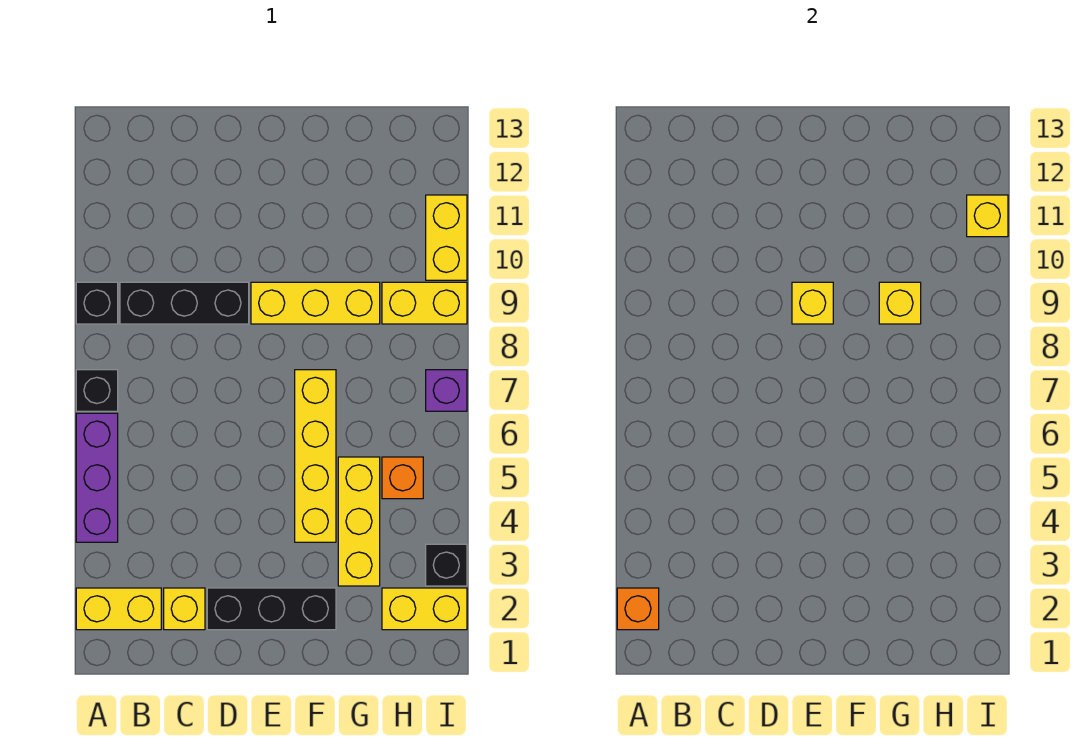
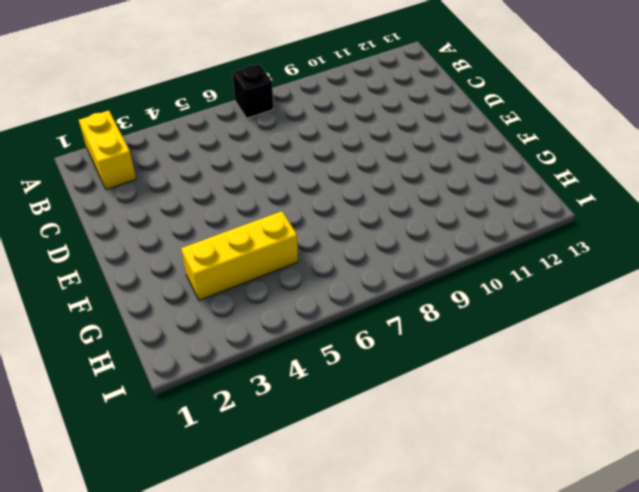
none -> purple 1x3 brick [76,413,118,542]
none -> black 1x1 brick [76,282,118,324]
none -> black 1x3 brick [120,282,249,324]

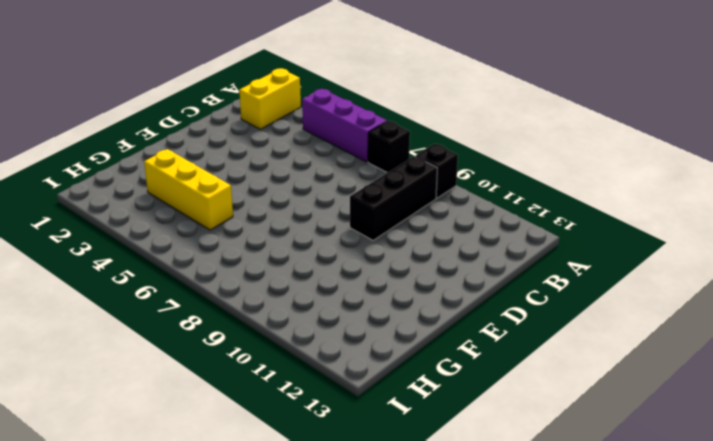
none -> yellow 1x1 brick [164,588,205,630]
none -> black 1x3 brick [207,588,336,630]
none -> yellow 1x3 brick [251,282,380,324]

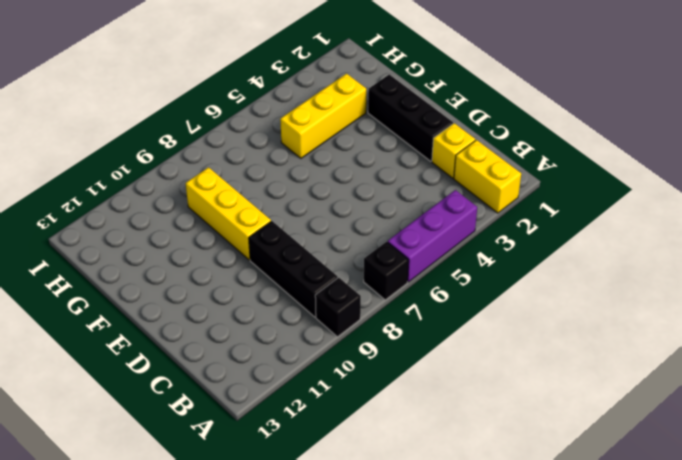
none -> yellow 1x4 brick [295,370,336,542]
none -> yellow 1x2 brick [382,588,467,630]
none -> orange 1x1 brick [382,457,423,499]

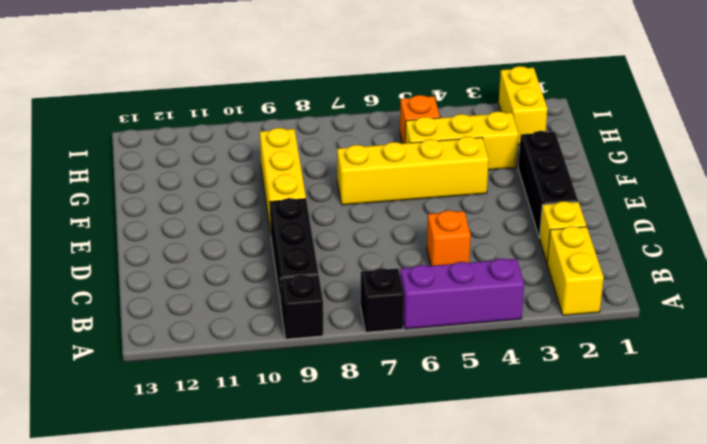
orange 1x1 brick [427,210,471,266] -> orange 1x1 brick moved to [617,588,659,630]
none -> yellow 1x2 brick [382,282,467,324]
none -> black 1x1 brick [426,544,467,586]
none -> purple 1x1 brick [426,370,467,411]

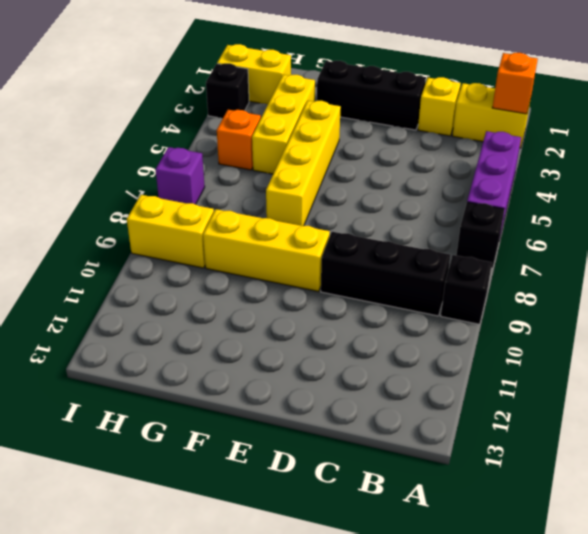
none -> yellow 1x2 brick [426,195,467,280]
none -> yellow 1x1 brick [792,282,833,324]
none -> yellow 1x1 brick [879,282,921,324]

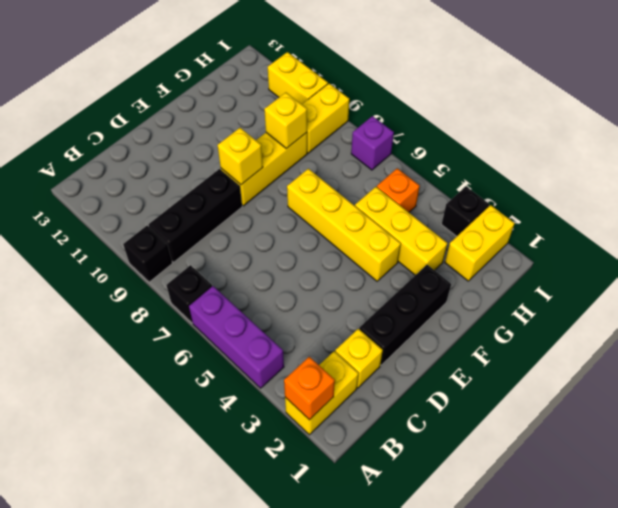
none -> yellow 1x1 brick [967,195,1008,237]

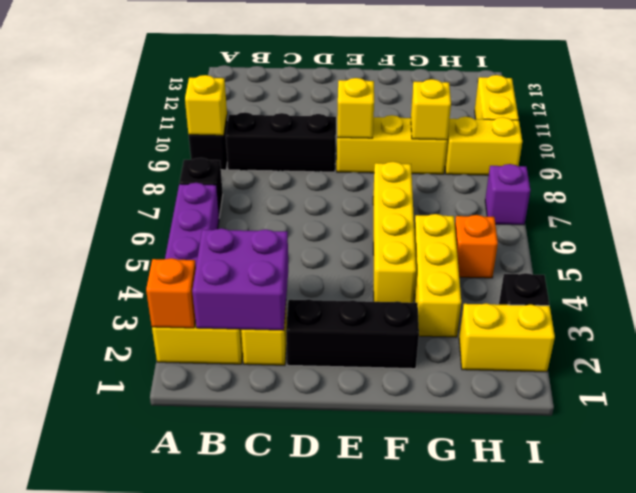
yellow 1x1 brick [185,75,227,135] -> yellow 1x1 brick moved to [967,195,1008,237]
purple 2x2 brick [192,228,288,330] -> none

